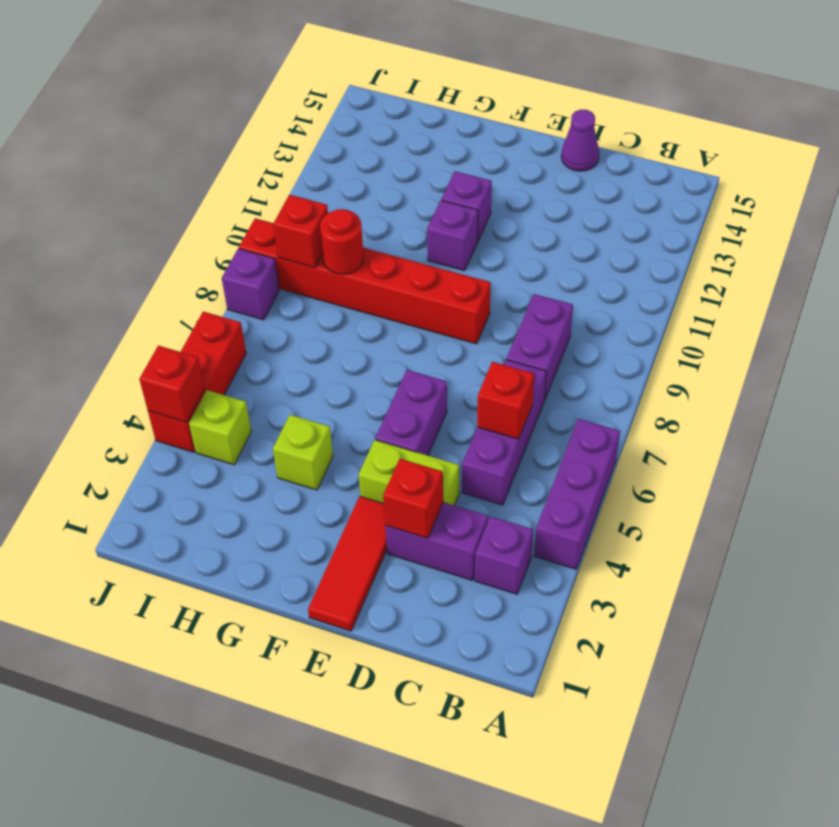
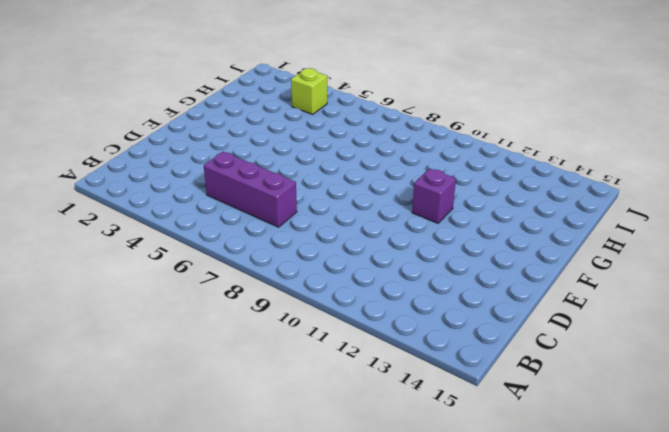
none -> purple 1x3 brick [534,419,620,569]
none -> purple 1x1 brick [475,516,533,594]
none -> purple 1x2 brick [385,502,488,581]

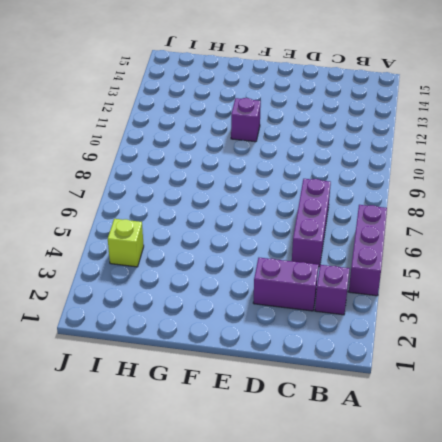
none -> purple 1x2 brick [506,294,573,400]
none -> lime 1x2 brick [359,440,459,505]
none -> purple 1x1 cone [561,110,599,171]

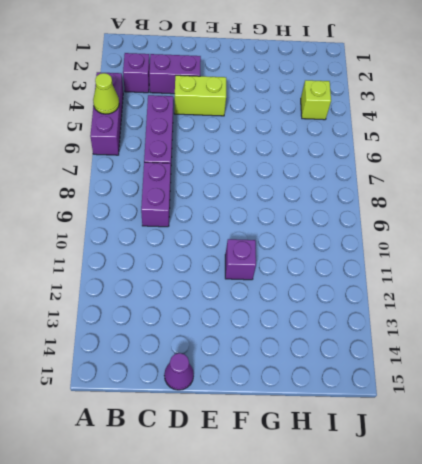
lime 1x1 cone [93,73,119,114] -> none
none -> red 1x3 tile [308,496,387,631]
none -> purple 1x2 brick [375,370,447,455]
none -> red 1x6 brick [239,218,491,344]

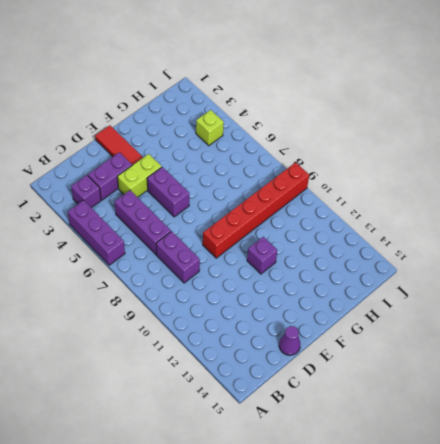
none -> purple 1x1 brick [441,171,492,240]
none -> lime 1x1 brick [273,415,333,490]
none -> red 1x3 brick [148,312,246,452]

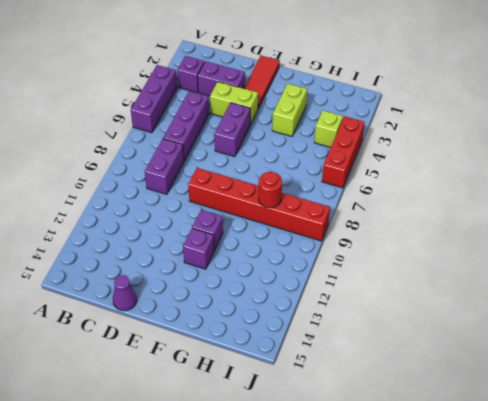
lime 1x2 brick [272,83,307,136] -> lime 1x1 brick [273,415,333,490]
none -> purple 1x1 brick [222,249,280,320]
none -> red 1x1 brick [477,362,534,439]
none -> red 1x1 brick [383,459,443,538]

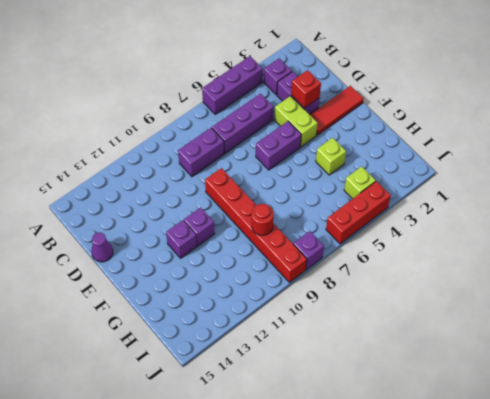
none -> red 1x1 brick [477,362,534,439]
none -> red 1x1 brick [273,195,328,268]
none -> red 1x1 brick [139,346,205,422]

